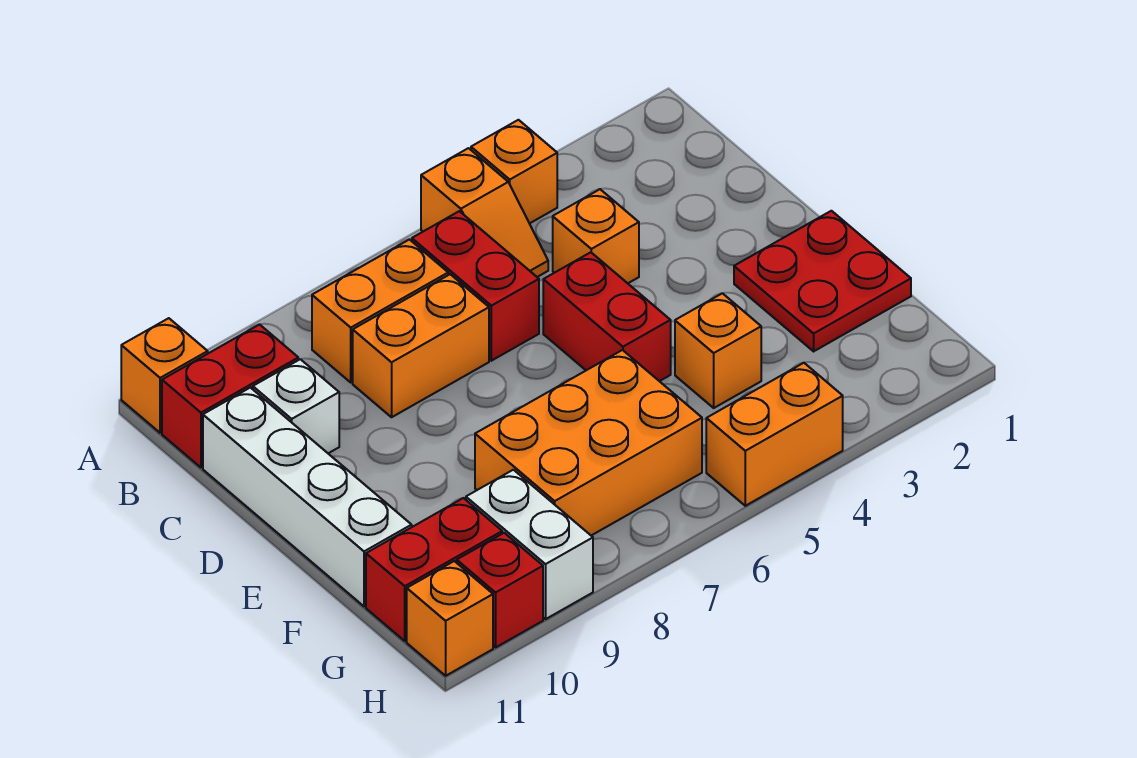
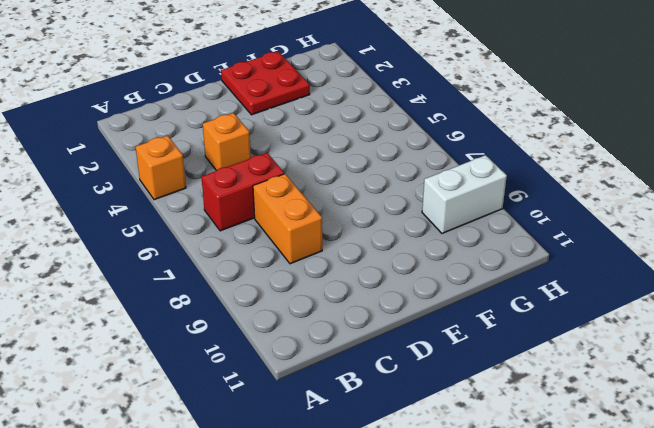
none -> orange 1x2 slope [421,148,548,277]
none -> orange 1x1 brick [121,318,208,433]
none -> orange 1x2 brick [312,239,448,382]

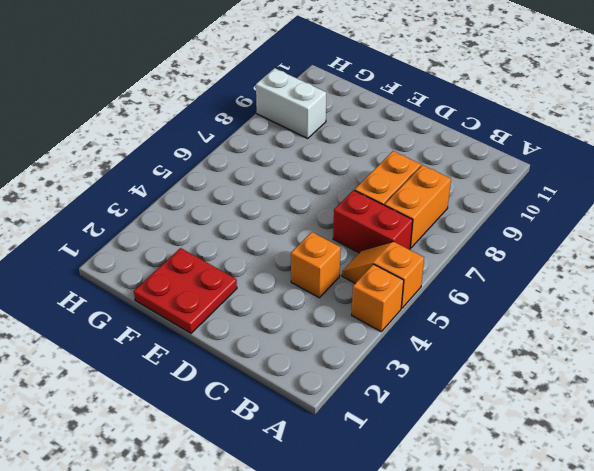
none -> orange 1x1 brick [121,318,208,433]
none -> red 1x2 brick [162,324,298,468]
none -> white 1x1 brick [253,359,339,453]

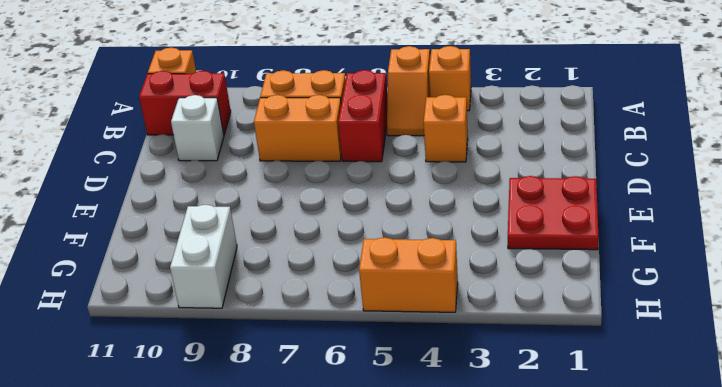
none -> white 1x4 brick [203,388,412,606]
none -> red 1x2 brick [543,252,671,381]
none -> orange 1x1 brick [675,293,761,408]

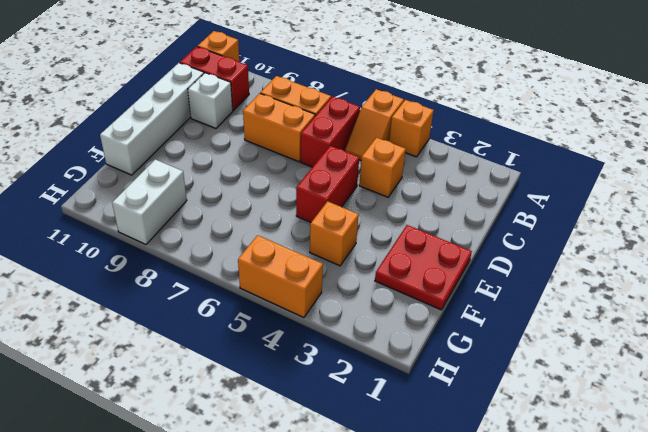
none -> orange 2x3 brick [475,350,702,535]
none -> red 1x2 brick [366,498,502,641]
none -> red 1x1 brick [457,533,543,647]

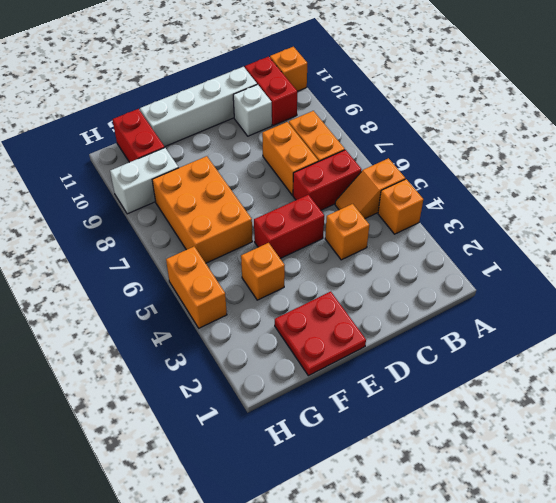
none -> red 1x1 brick [457,533,543,647]
none -> orange 1x1 brick [407,561,493,676]

